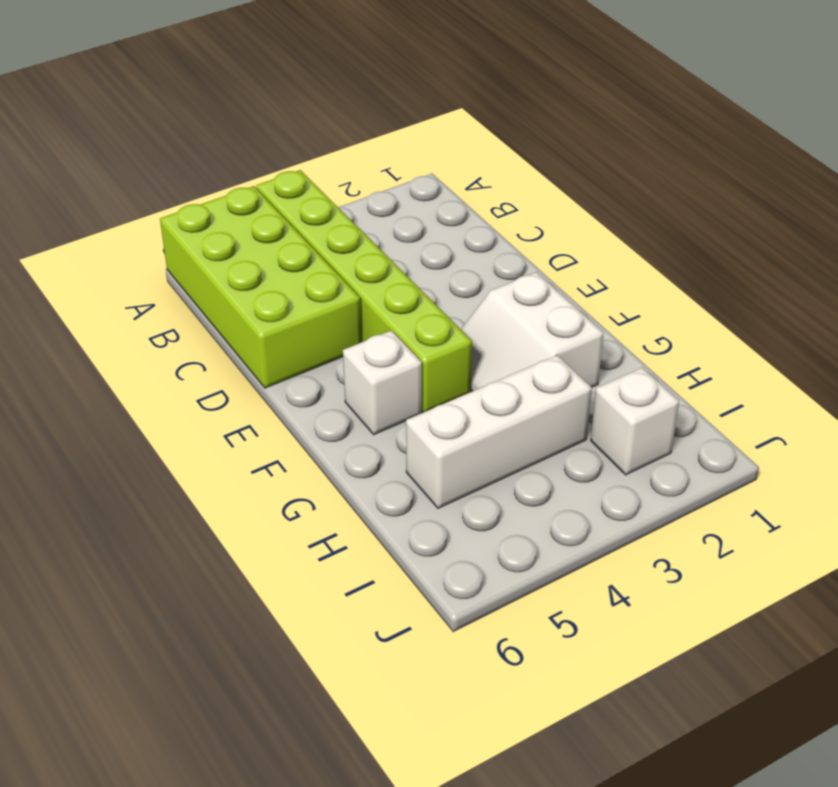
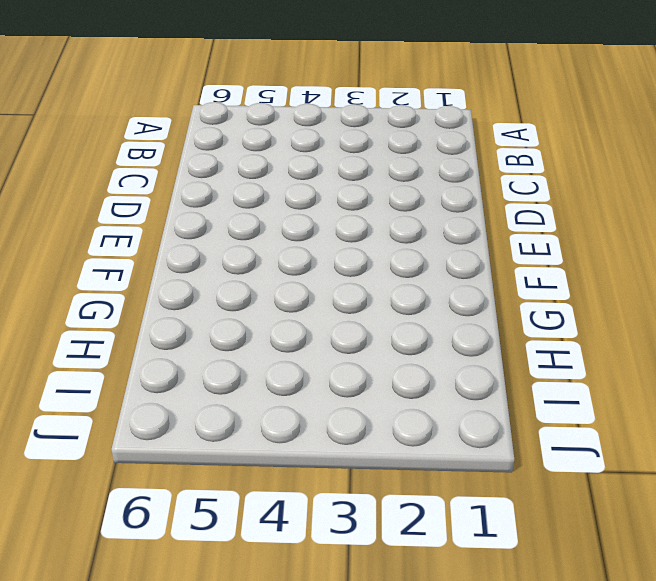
none -> lime 1x6 brick [256,170,472,412]
none -> lime 2x4 brick [160,186,362,388]

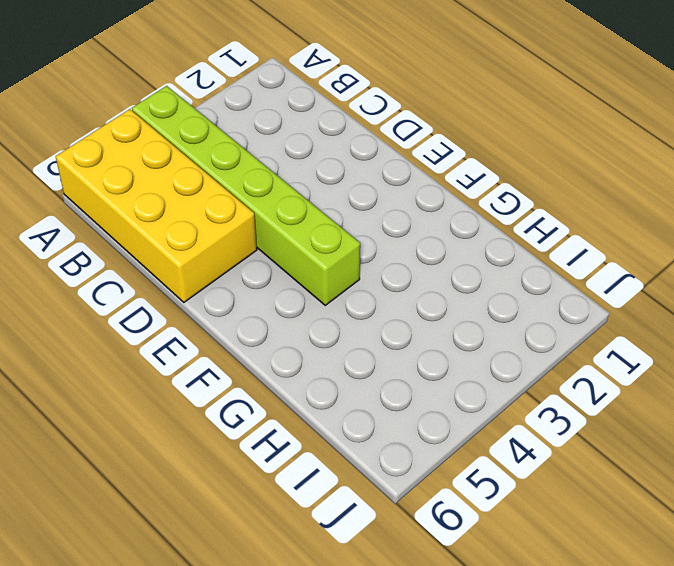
yellow 2x4 brick [56,109,257,302] -> lime 2x4 brick [160,186,362,388]
none -> white 2x2 slope [461,272,604,391]
none -> white 1x1 brick [343,330,422,435]

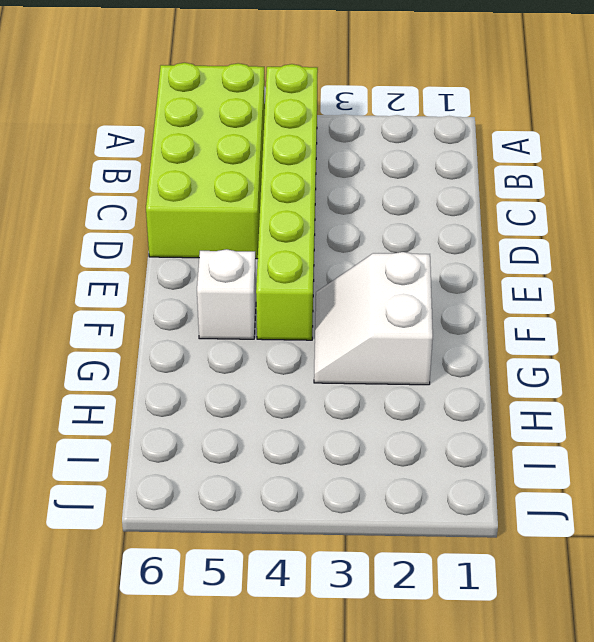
none -> white 1x3 brick [406,355,592,508]
none -> white 1x1 brick [591,368,679,475]

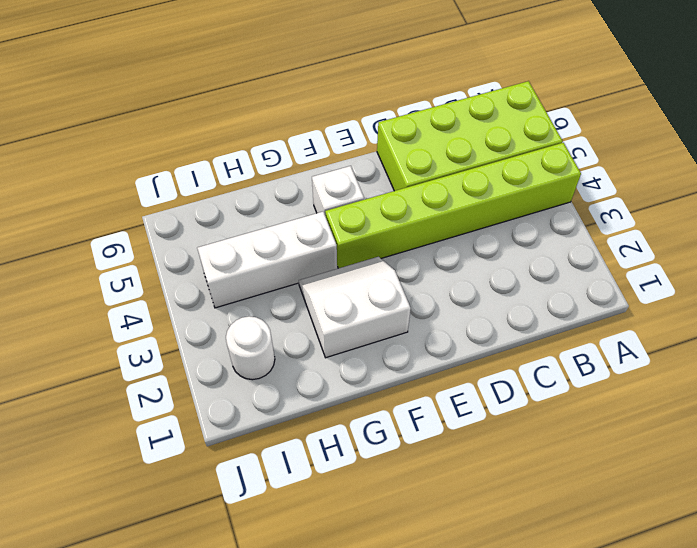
white 1x3 brick [197,212,337,308] -> white 1x3 brick turned to [406,355,592,508]
white 1x1 round brick [226,316,275,380] -> white 1x1 brick [591,368,679,475]

